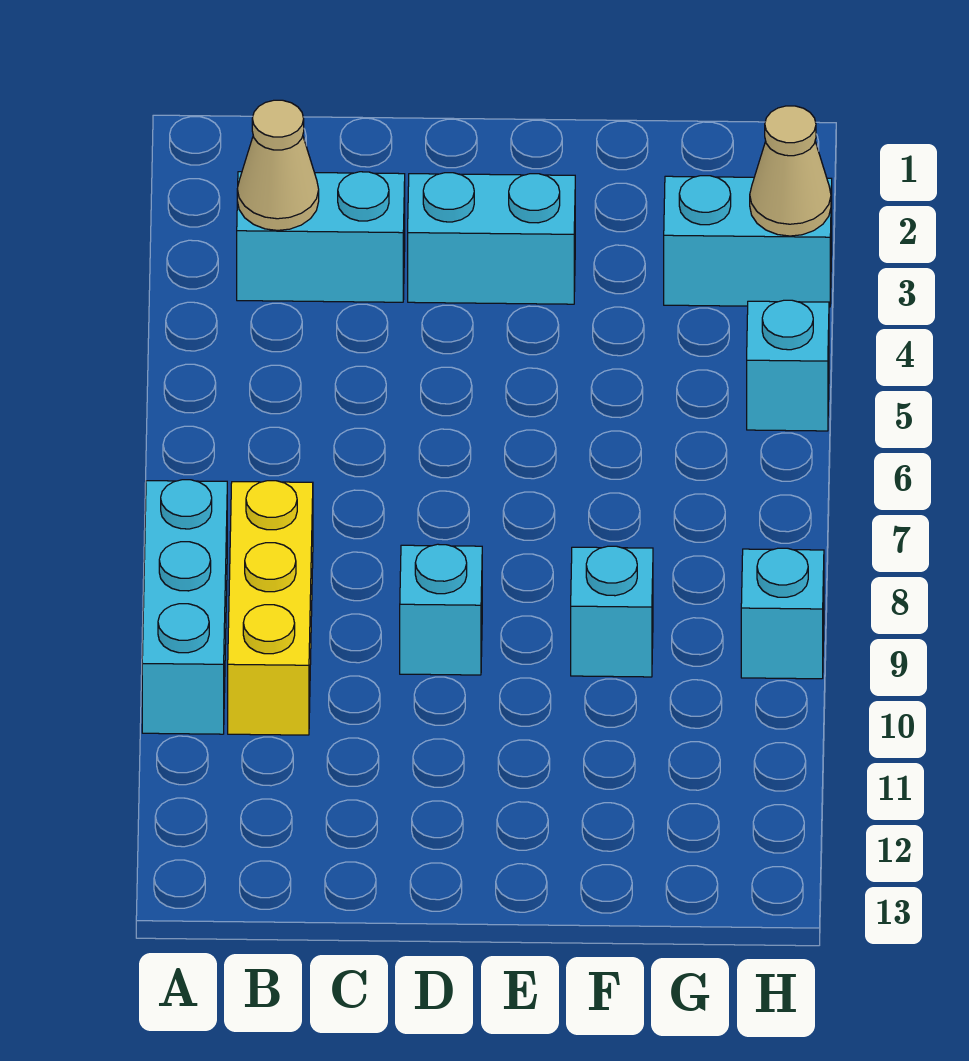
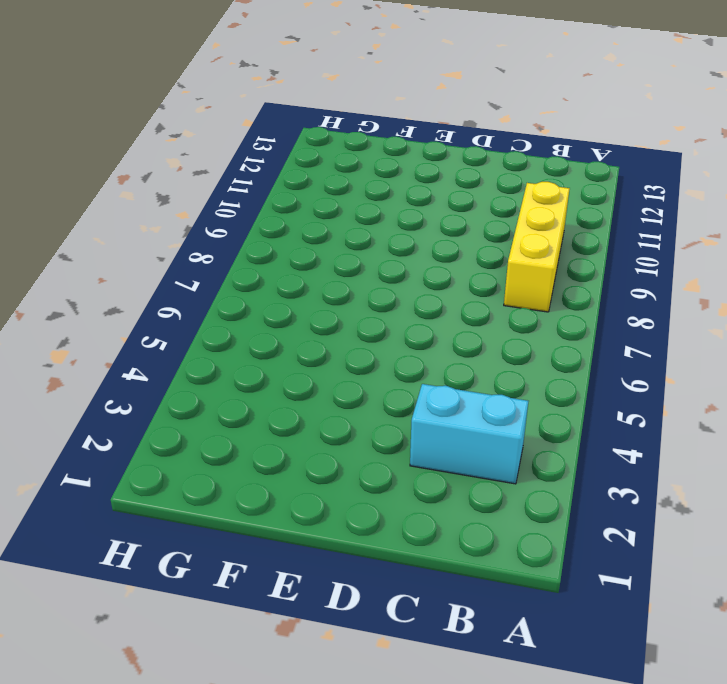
none -> cyan 1x3 brick [142,480,227,734]
none -> cyan 1x2 brick [408,173,575,304]

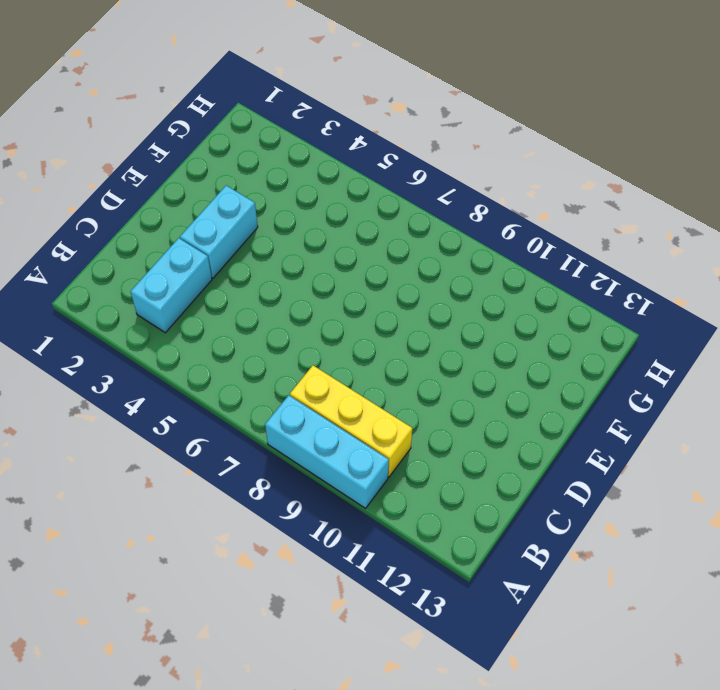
none -> cyan 1x1 brick [400,544,482,675]
none -> cyan 1x1 brick [571,546,653,677]

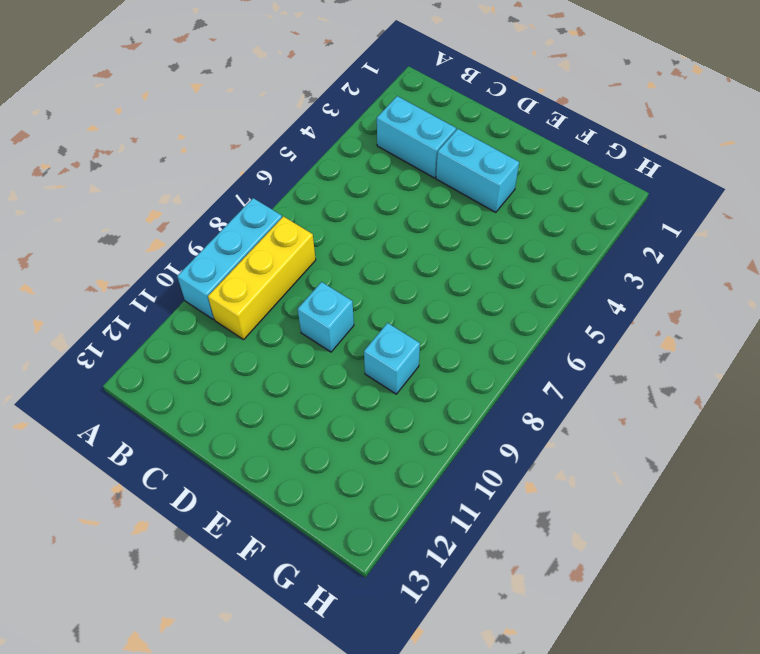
none -> cyan 1x2 brick [664,176,832,307]
none -> cyan 1x1 brick [747,300,829,431]

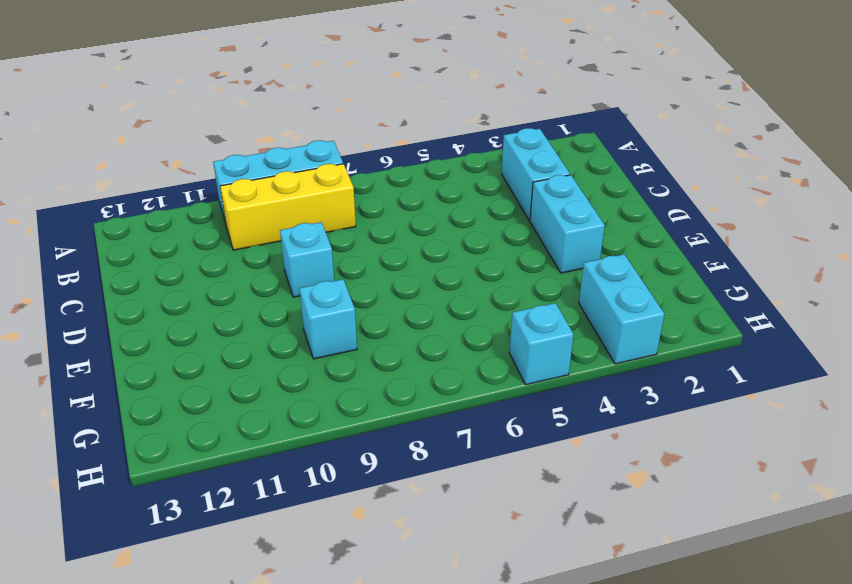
none -> cyan 1x1 brick [741,548,824,679]
none -> tan 1x1 cone [237,100,319,230]

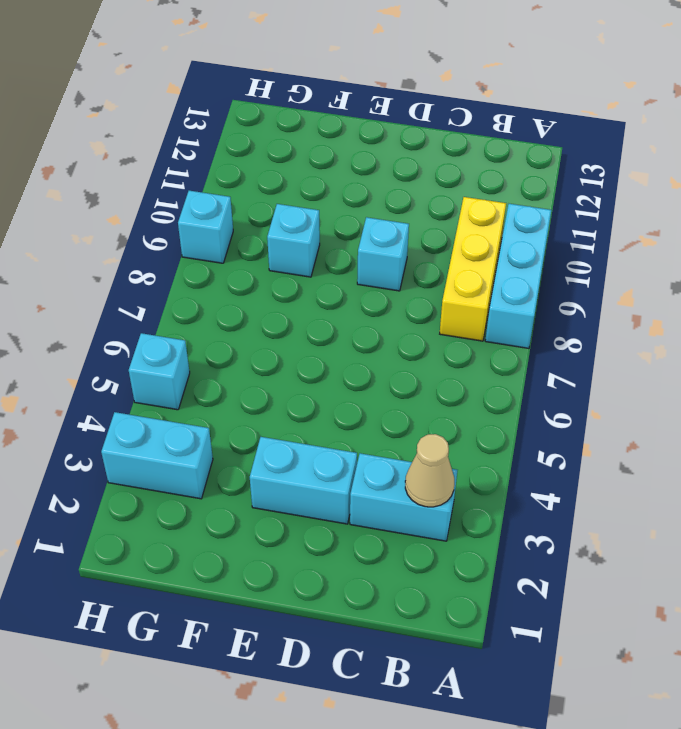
none -> tan 1x1 cone [750,106,831,236]

